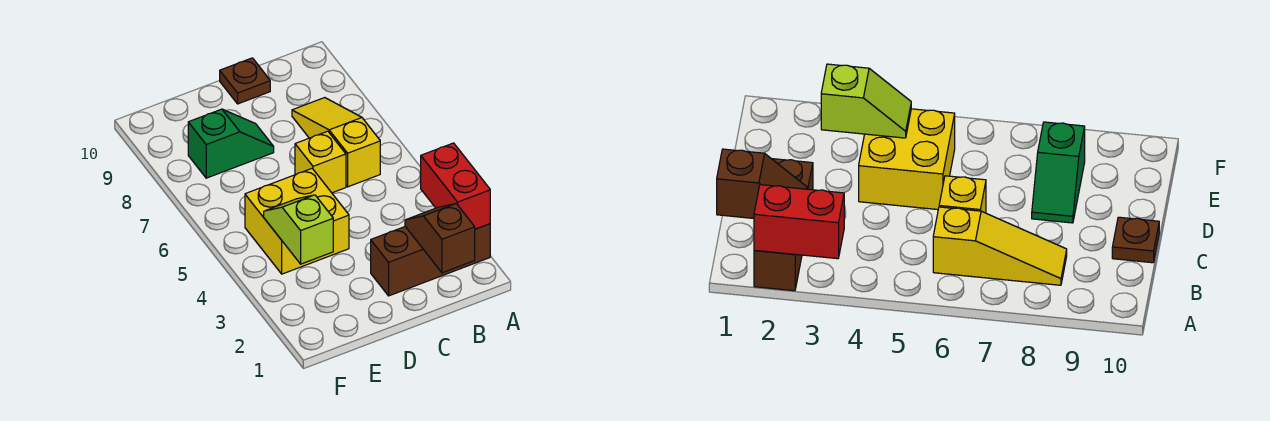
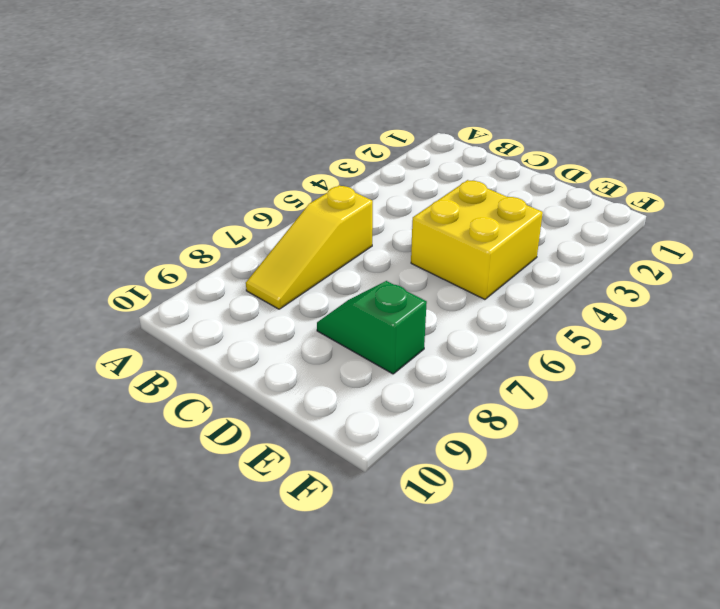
none -> brown 1x3 brick [371,224,490,296]
none -> yellow 1x1 brick [295,131,346,193]

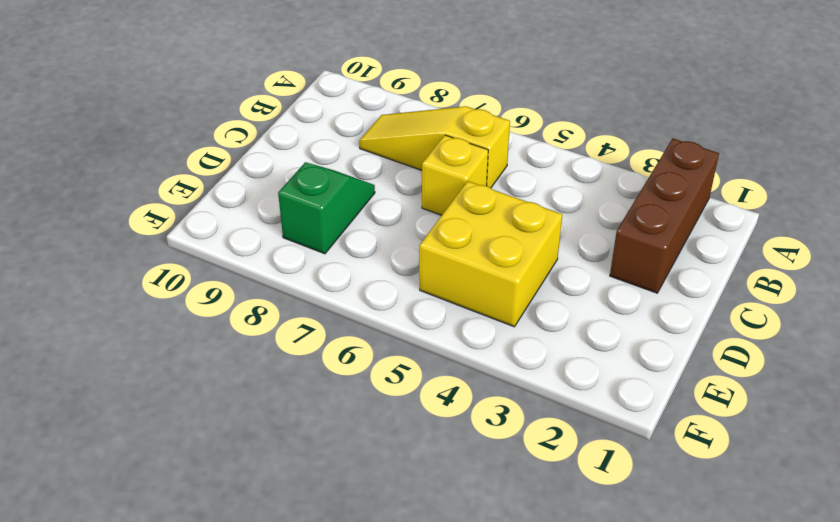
none -> brown 1x1 plate [220,58,270,104]
none -> red 1x2 brick [421,143,490,229]

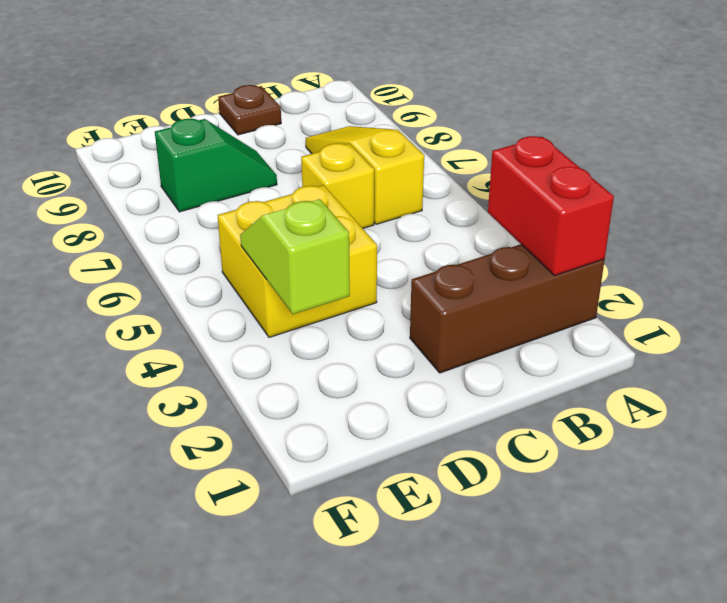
none -> brown 1x2 slope [405,204,475,273]

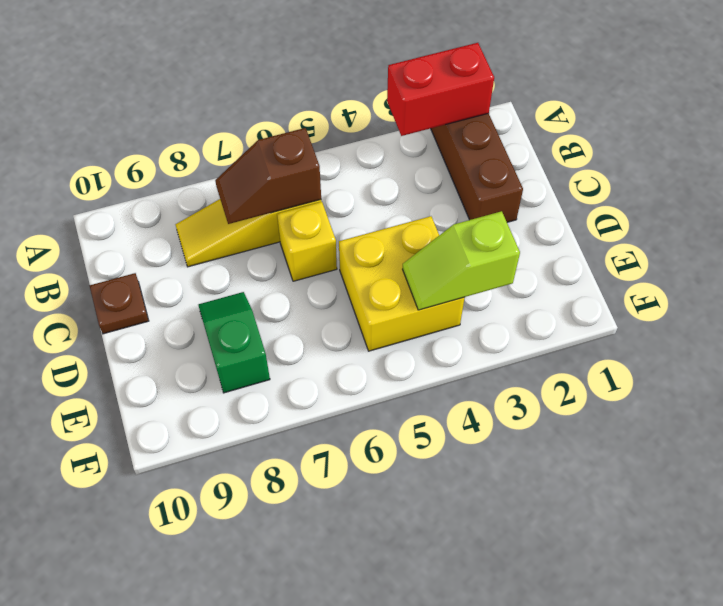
brown 1x2 slope [215,128,321,224] -> brown 1x2 slope moved to [405,204,475,273]

